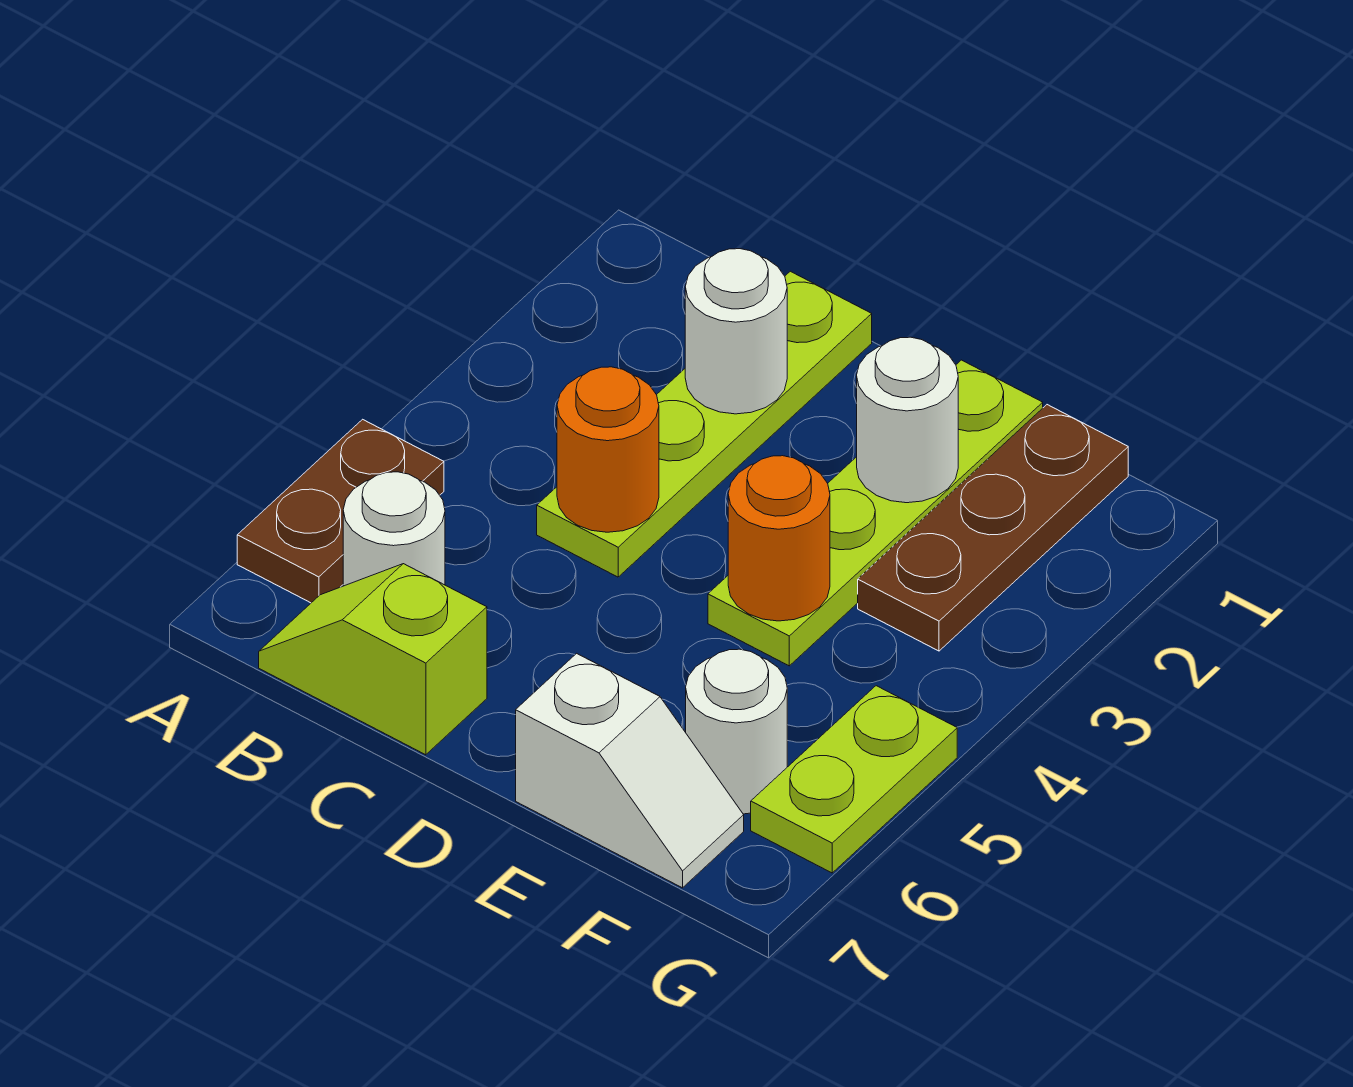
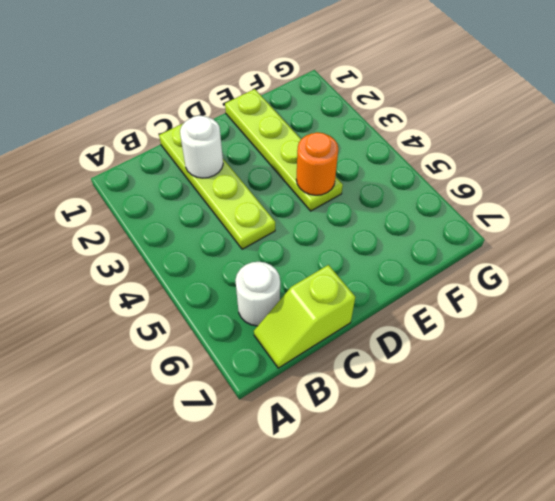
none -> brown 1x2 plate [237,419,444,603]
none -> white 1x2 slope [516,653,744,888]
none -> brown 1x3 plate [858,405,1128,651]

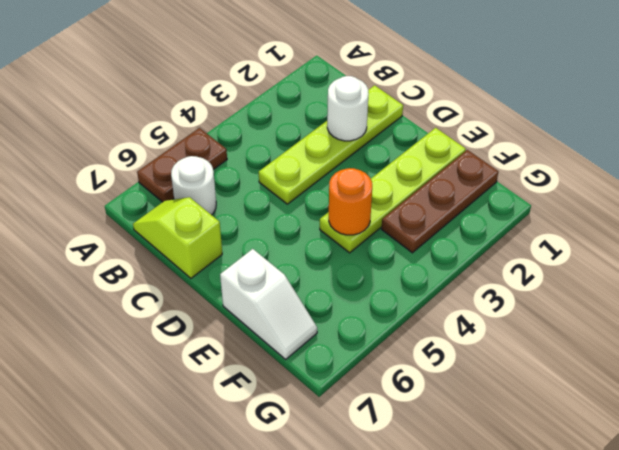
none -> white 1x1 round brick [686,649,787,814]
none -> lime 1x2 plate [751,686,957,873]
none -> orange 1x1 round brick [557,367,659,532]

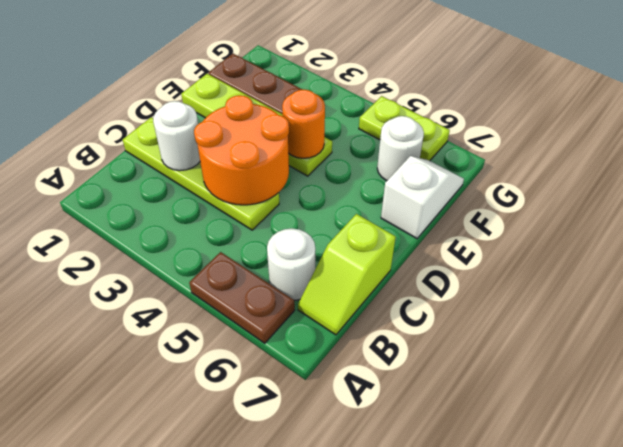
orange 2x2 round brick [194,95,289,205] -> orange 1x1 round brick [557,367,659,532]
none -> white 1x1 round brick [857,337,958,503]

